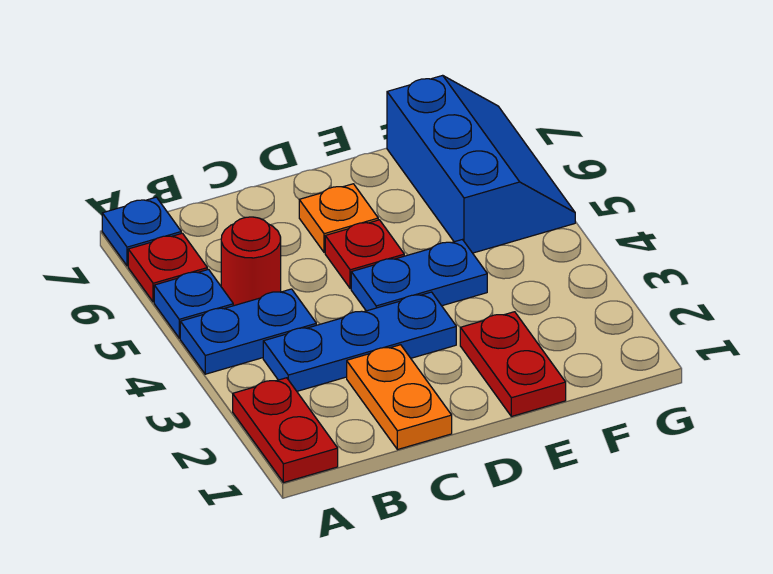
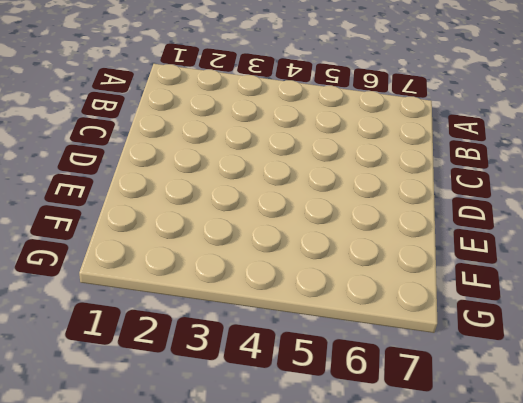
none -> red 1x2 plate [233,378,338,483]
none -> blue 1x2 plate [180,289,316,374]
none -> blue 1x1 plate [154,269,233,338]

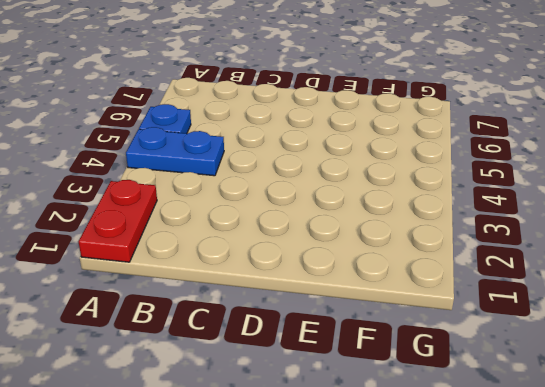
none -> red 1x1 plate [128,233,207,302]
none -> blue 1x1 plate [102,197,181,266]
none -> blue 1x3 plate [263,292,456,391]

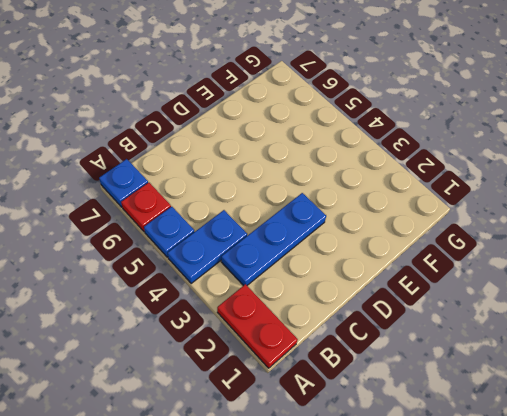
none -> red 1x1 round brick [221,217,281,306]
none -> orange 1x2 plate [347,345,452,450]
none -> blue 1x2 plate [351,240,487,311]

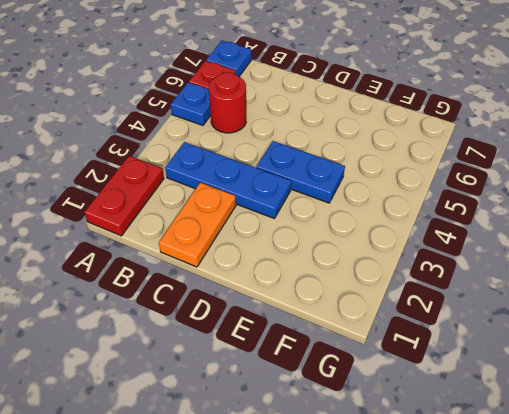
none -> blue 1x2 plate [180,289,316,374]
none -> red 1x1 plate [325,220,404,289]
none -> orange 1x1 plate [299,184,378,252]

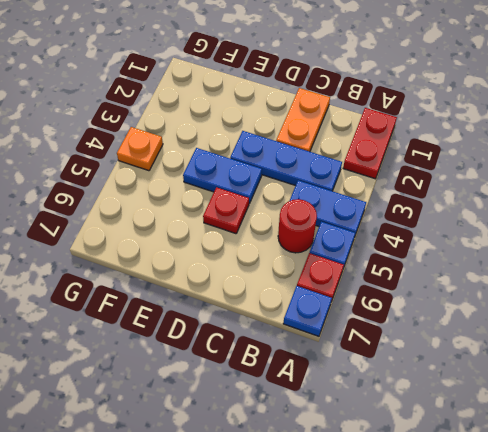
orange 1x1 plate [117,127,163,171] -> orange 1x1 plate moved to [299,184,378,252]
none -> red 1x2 plate [460,312,566,416]
none -> blue 2x3 slope [387,75,575,253]

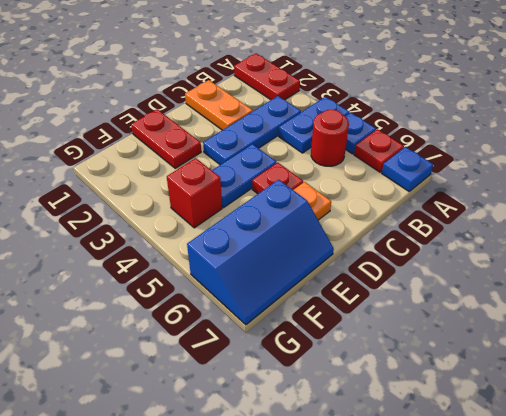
blue 2x3 slope [187,180,334,325] -> blue 2x3 slope turned to [387,75,575,253]
red 1x1 brick [167,158,222,228] -> none

